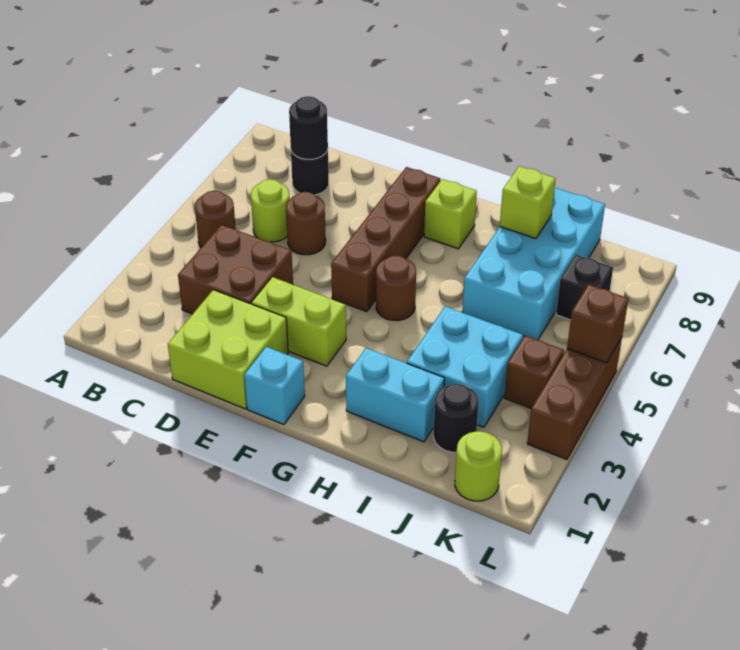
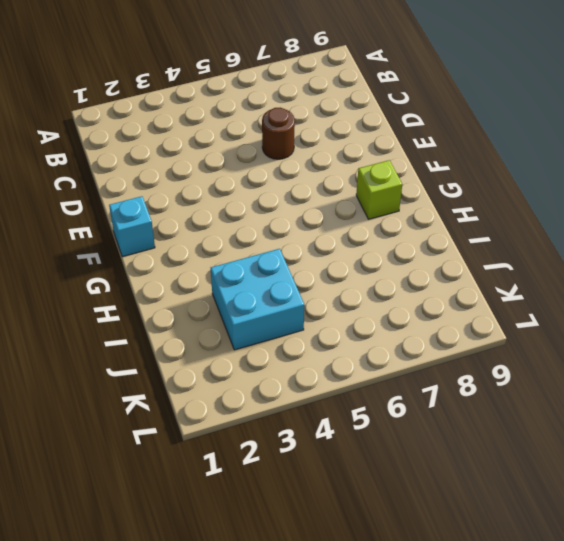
none -> brown 1x1 round brick [195,191,236,247]
none -> brown 2x2 brick [178,225,293,314]
none -> lime 1x1 round brick [251,179,289,242]

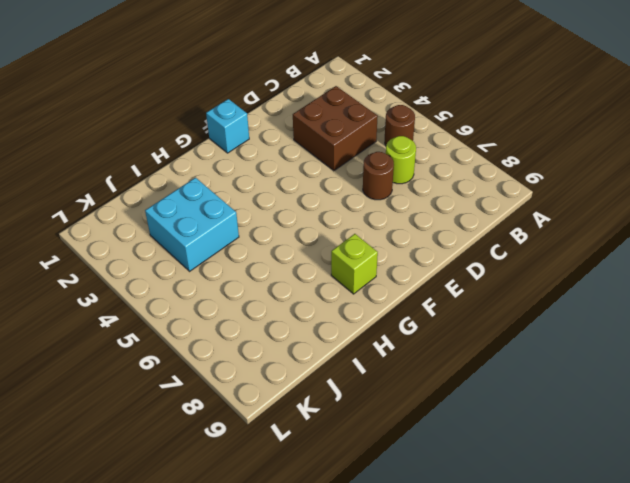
none -> black 1x1 round brick [291,150,329,195]
none -> lime 2x2 brick [168,290,288,409]
none -> lime 1x2 brick [252,277,346,366]

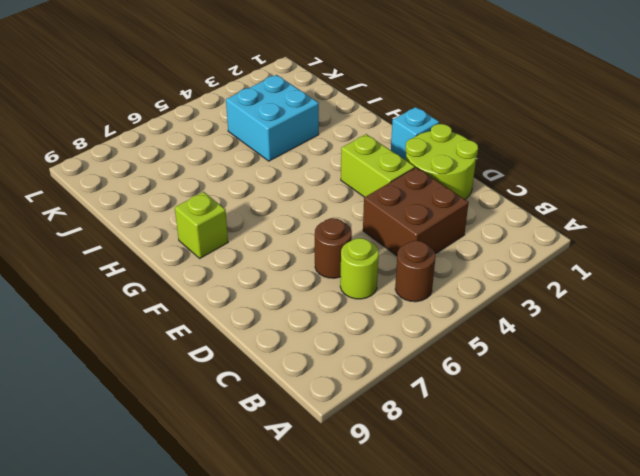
lime 2x2 round brick [406,124,478,199] -> lime 2x2 brick [168,290,288,409]
none -> black 1x1 round brick [291,150,329,195]
none -> brown 1x4 brick [331,167,440,312]
none -> brown 1x1 round brick [376,256,416,321]

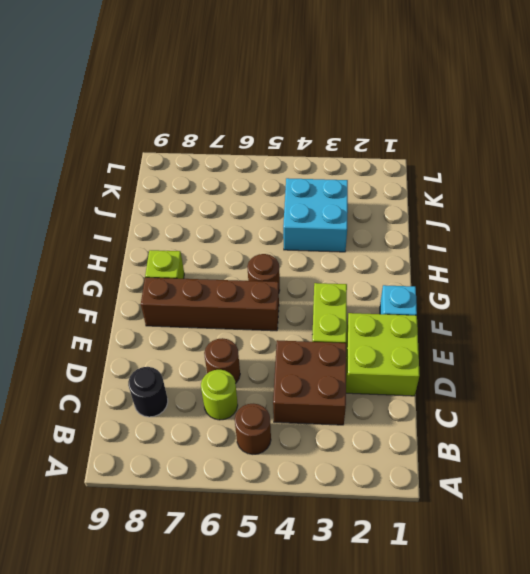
none -> cyan 1x2 brick [346,348,445,442]
none -> cyan 2x4 brick [462,188,605,340]
none -> black 1x1 round brick [434,384,479,452]

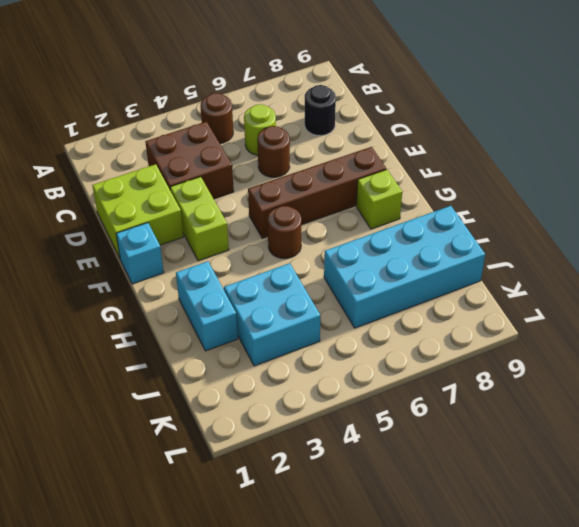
none -> black 1x1 round brick [434,384,479,452]
none -> lime 1x1 round brick [455,431,502,501]
none -> brown 1x1 brick [504,336,564,408]

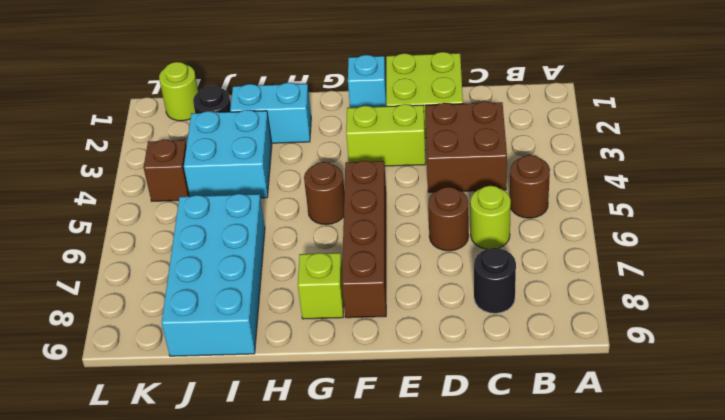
none -> black 1x1 brick [556,255,613,320]
none -> brown 1x3 brick [527,337,622,459]
none -> black 1x1 round brick [289,96,328,159]

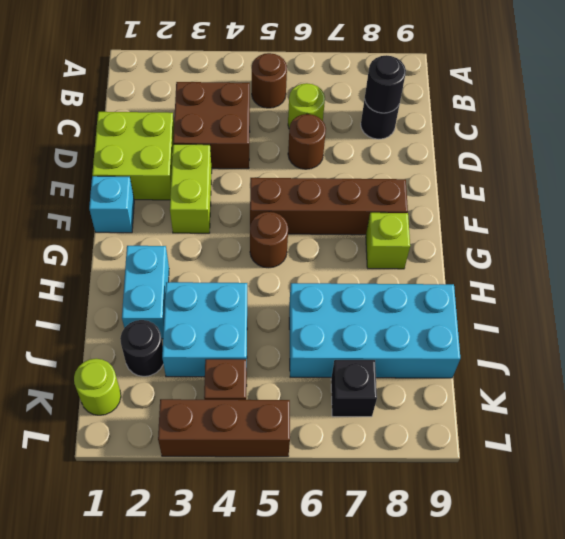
none -> lime 1x1 brick [500,166,556,239]
none -> brown 1x1 brick [567,284,628,363]

